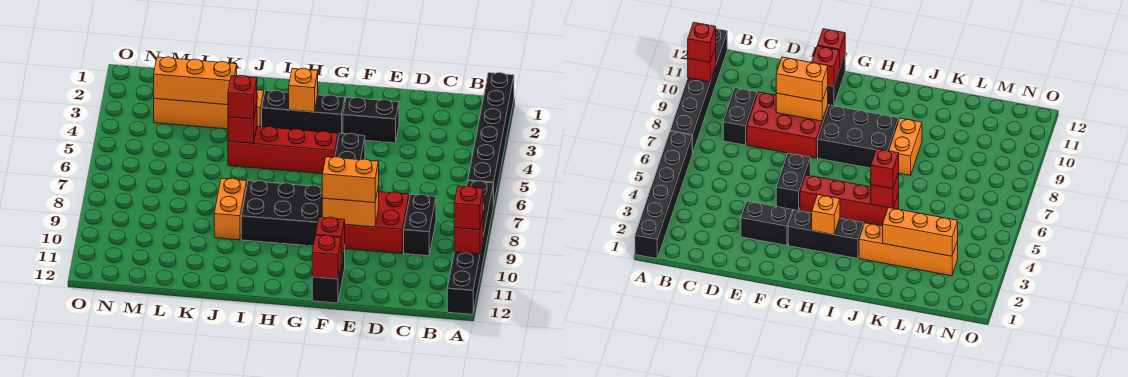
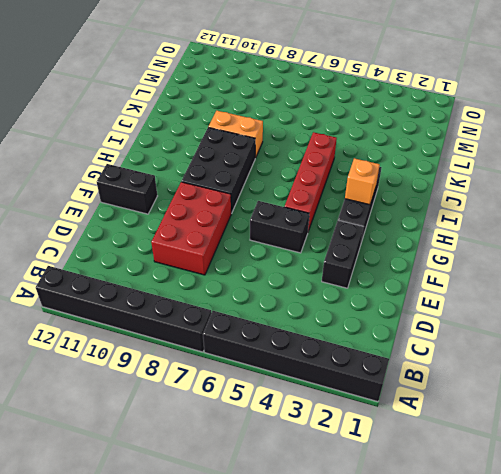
none -> black 1x2 brick [404,194,436,256]
none -> orange 1x4 brick [154,90,264,129]
none -> red 1x1 brick [454,217,483,254]

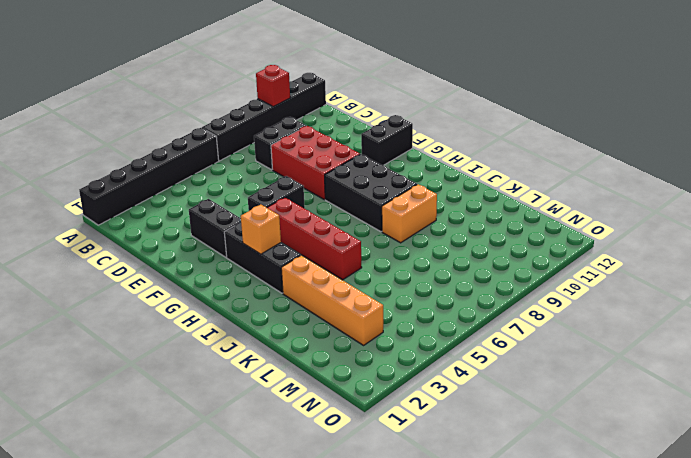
none -> orange 1x2 brick [322,186,379,227]
none -> red 1x1 brick [316,217,345,260]
none -> red 1x1 brick [312,235,341,279]

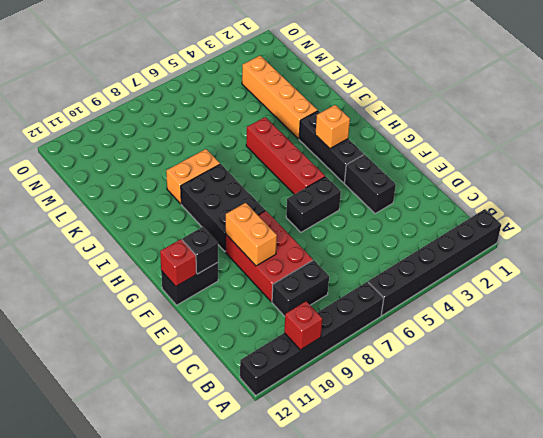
black 1x1 brick [182,227,218,274] -> red 1x1 brick [316,217,345,260]
none -> red 1x1 brick [228,104,257,143]
none -> orange 1x3 brick [154,57,237,105]
none -> red 1x1 brick [454,186,483,230]

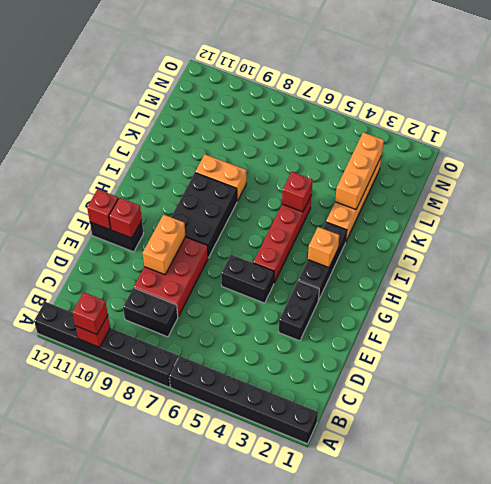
none -> orange 1x2 brick [322,157,379,203]
none -> red 1x1 brick [228,76,257,119]

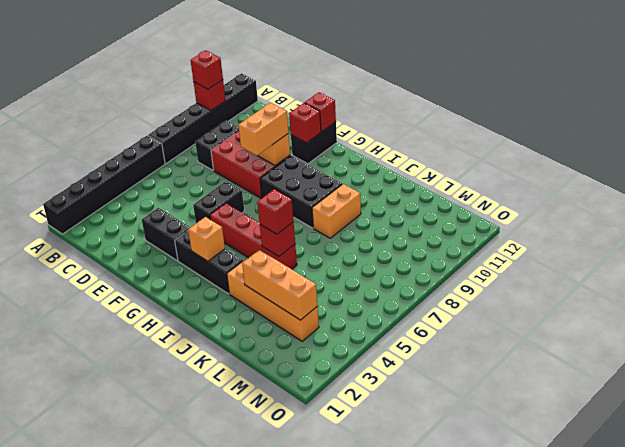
orange 1x2 brick [238,103,289,155] -> orange 1x2 brick turned to [322,157,379,203]

